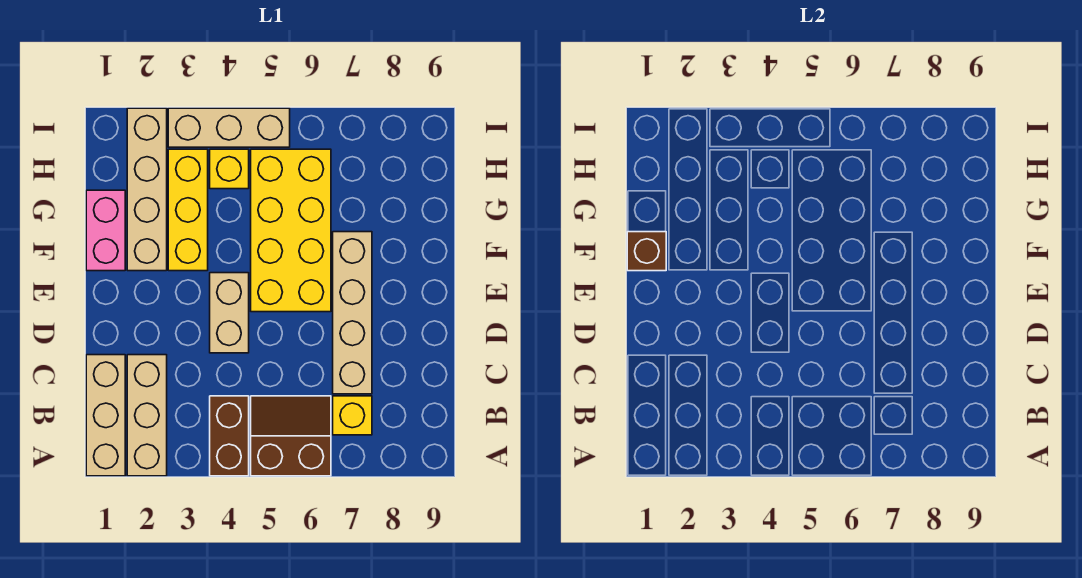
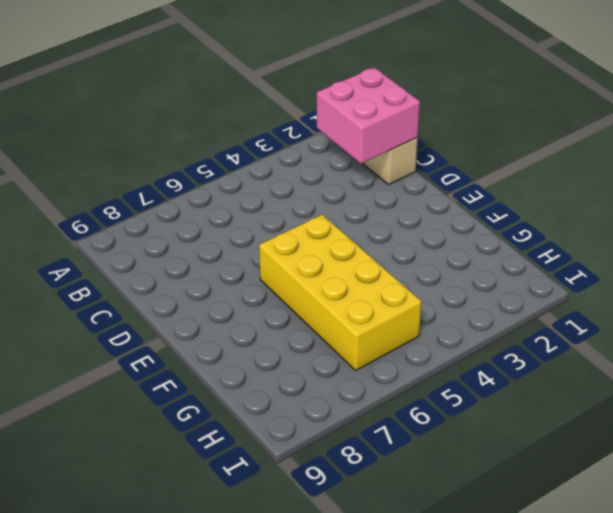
pink 2x2 brick [317,67,420,163] -> none
none -> tan 1x3 brick [127,355,167,476]
none -> brown 1x2 brick [210,396,249,476]
none -> brown 2x2 slope [251,396,331,476]

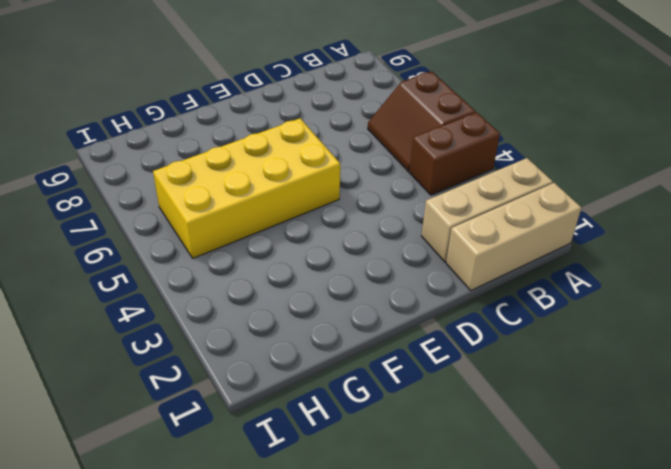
none -> yellow 1x1 brick [333,396,372,435]
none -> tan 1x4 brick [333,232,372,394]
none -> tan 1x2 brick [210,273,249,353]

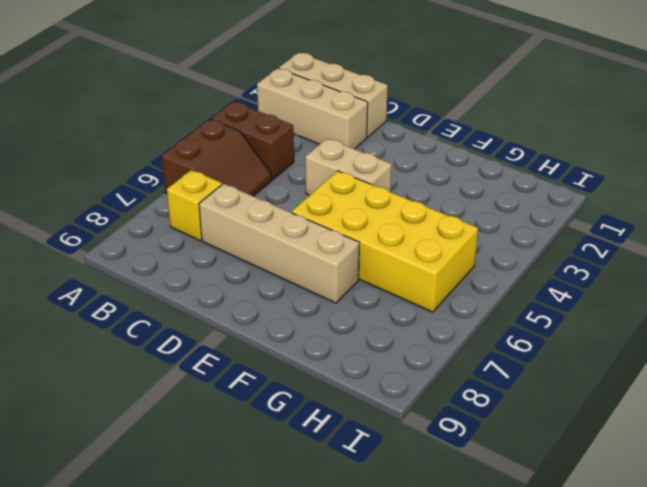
none -> pink 1x2 brick [86,190,125,271]
none -> tan 1x4 brick [127,108,167,271]
none -> yellow 1x3 brick [168,149,208,271]

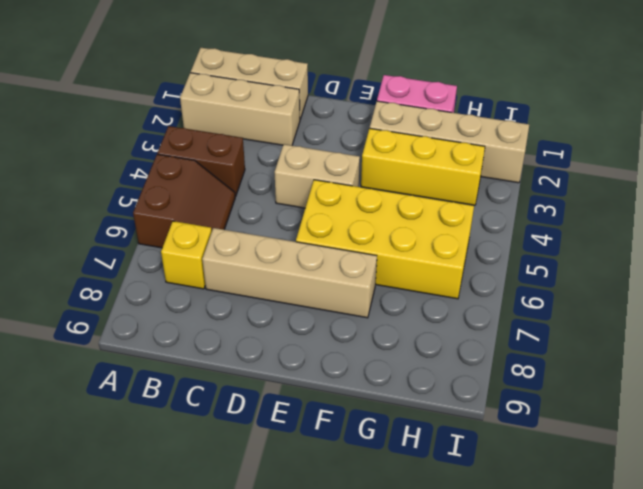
none -> yellow 1x1 brick [210,149,249,189]
none -> tan 1x3 brick [168,108,290,147]
none -> brown 1x1 brick [627,232,666,271]

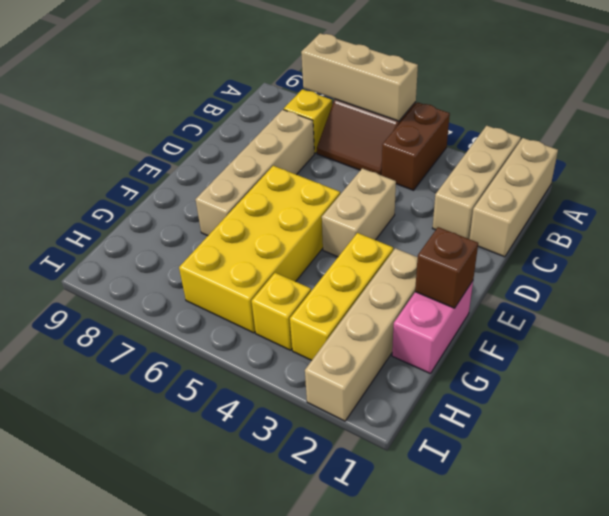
tan 1x3 brick [301,33,418,121] -> tan 1x3 brick moved to [168,108,290,147]

